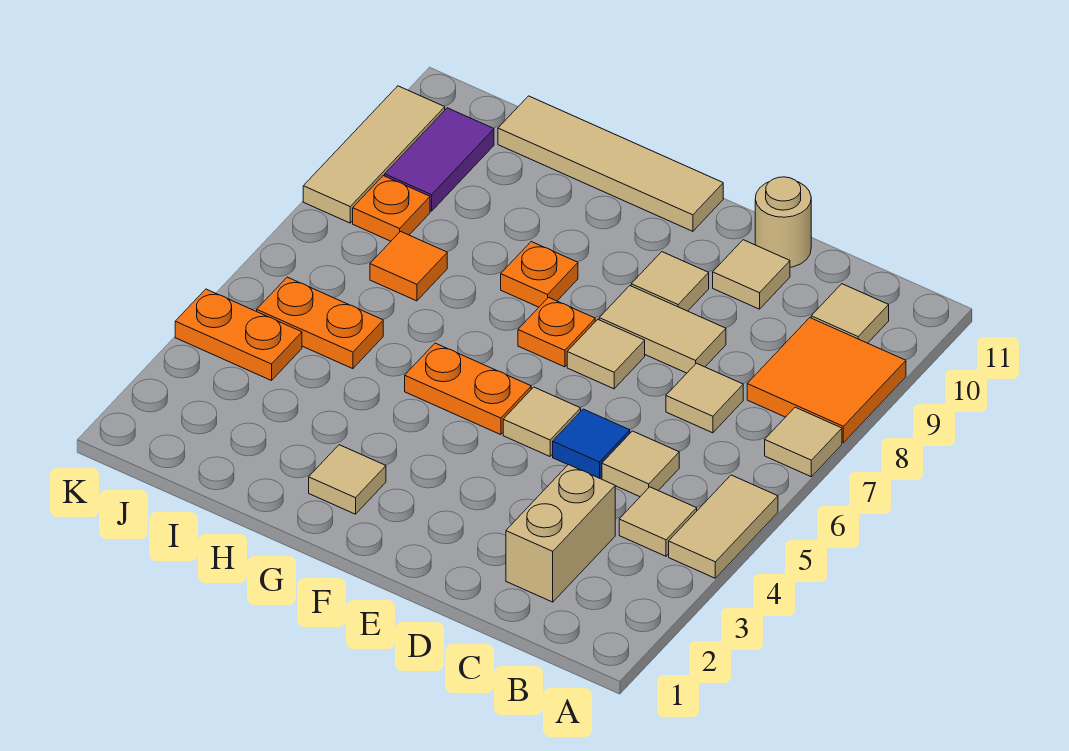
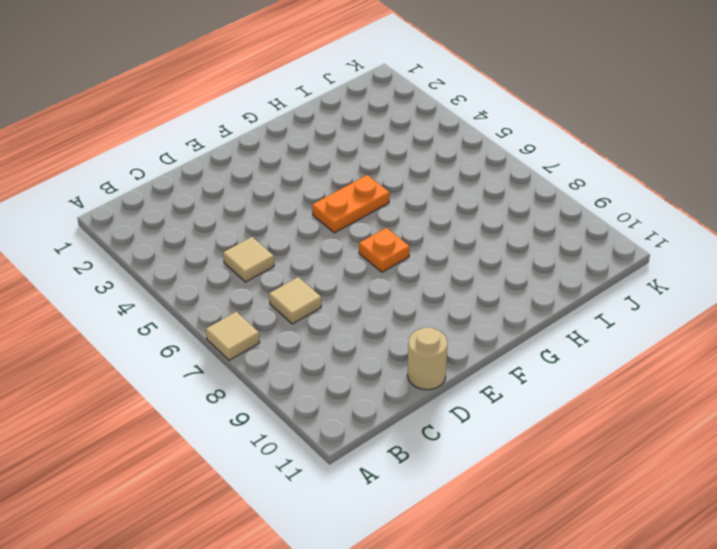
none -> tan 1x2 tile [669,475,778,578]
none -> orange 2x2 tile [747,318,906,443]
none -> tan 1x1 tile [619,487,697,556]

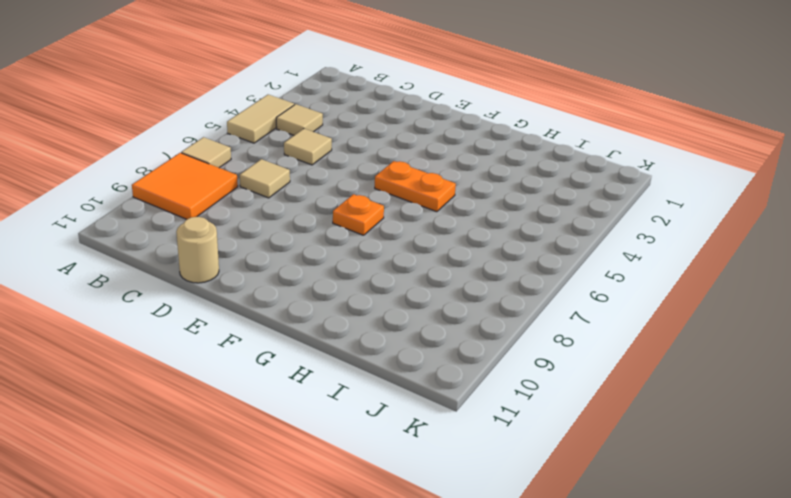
none -> tan 1x1 tile [811,284,889,343]
none -> tan 1x2 brick [506,465,615,602]
none -> blue 1x1 tile [553,409,630,478]

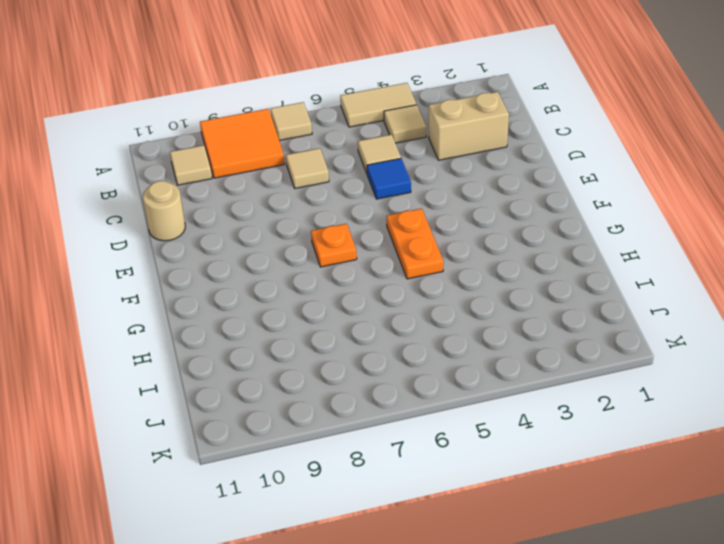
none -> tan 1x2 tile [599,286,726,373]
none -> tan 1x1 tile [713,240,790,309]
none -> tan 1x1 tile [503,387,581,456]

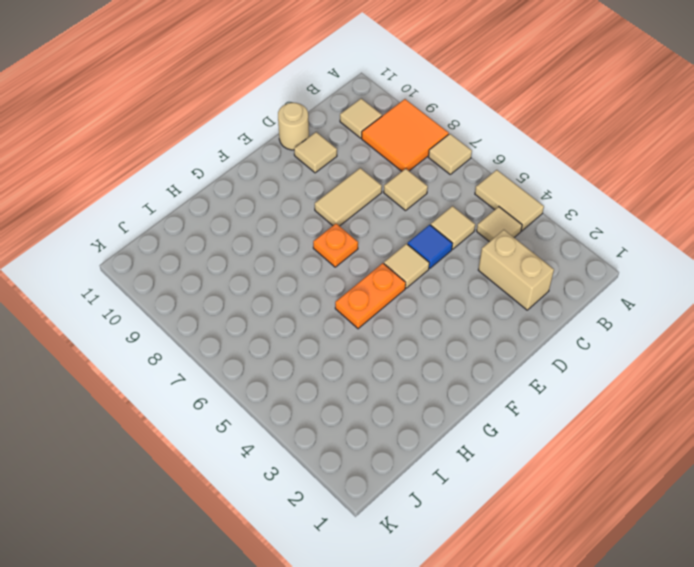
none -> tan 1x1 tile [567,320,645,389]
none -> tan 1x1 tile [631,252,709,311]
none -> tan 1x4 tile [498,96,723,231]

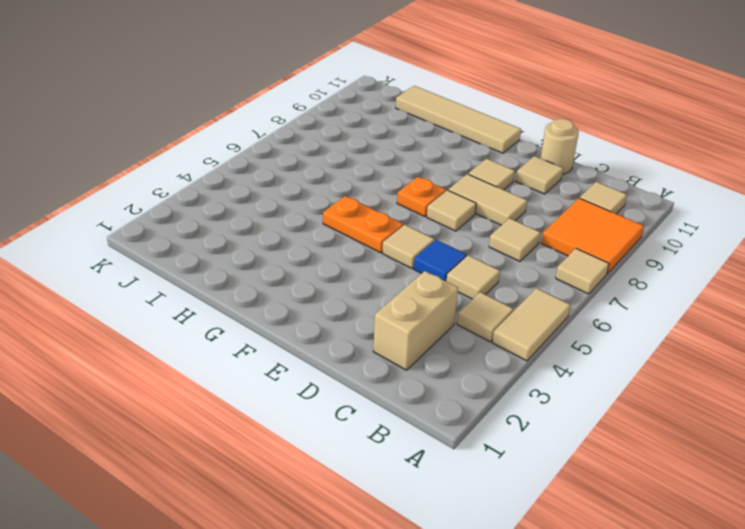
none -> tan 1x1 tile [309,445,386,514]
none -> orange 1x1 plate [501,242,578,307]
none -> orange 1x2 plate [257,277,383,369]

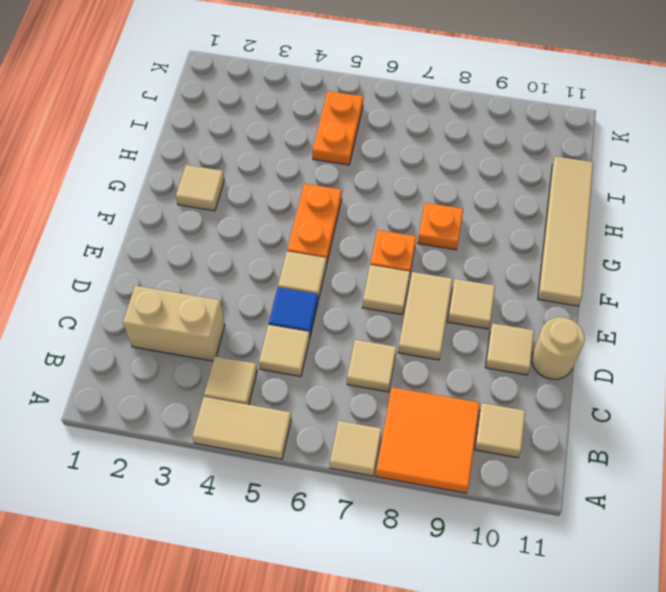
none -> orange 1x1 tile [370,232,447,301]
none -> orange 1x2 plate [175,289,302,381]
none -> orange 1x1 plate [353,176,430,241]

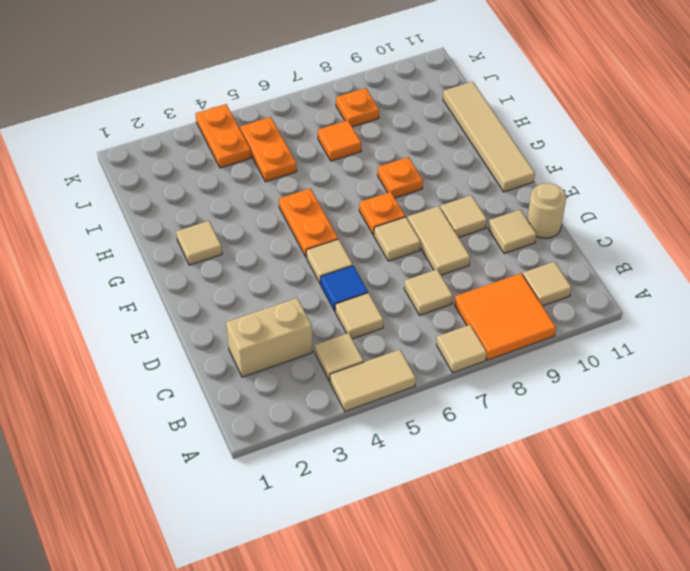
none -> purple 1x2 tile [385,108,494,211]
none -> tan 1x3 tile [303,86,445,223]

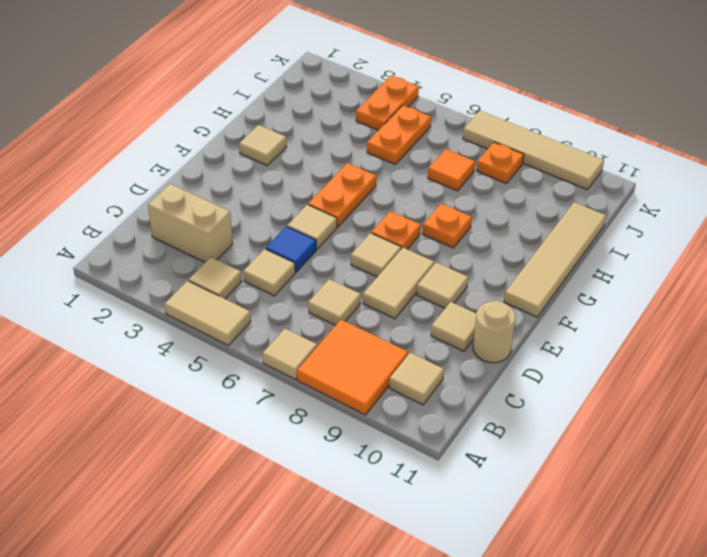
tan 1x4 tile [463,111,604,190] -> tan 1x3 tile [303,86,445,223]
none -> purple 1x2 tile [385,108,494,211]

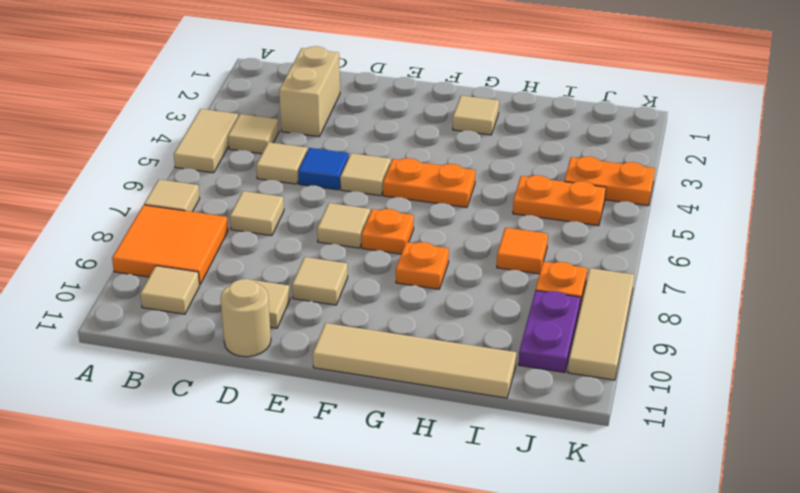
purple 1x2 plate [518,291,581,372] -> purple 1x2 tile [385,108,494,211]
none -> tan 1x2 tile [599,286,726,373]

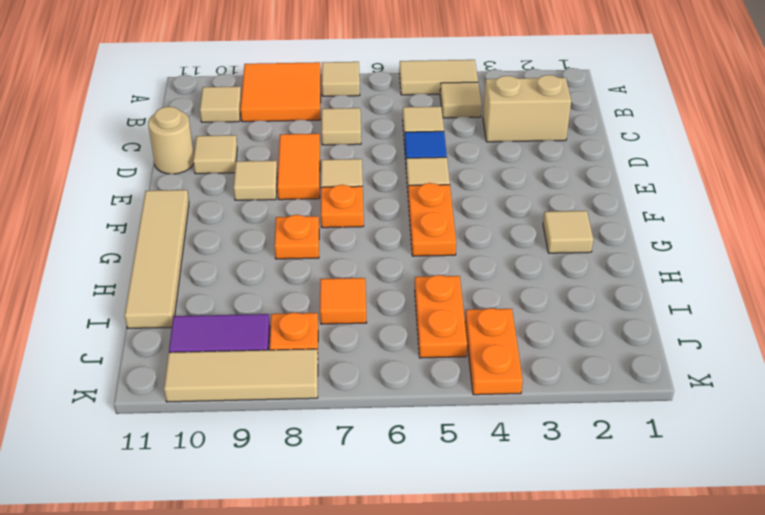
orange 1x2 tile [277,134,320,200] -> tan 1x2 tile [599,286,726,373]

